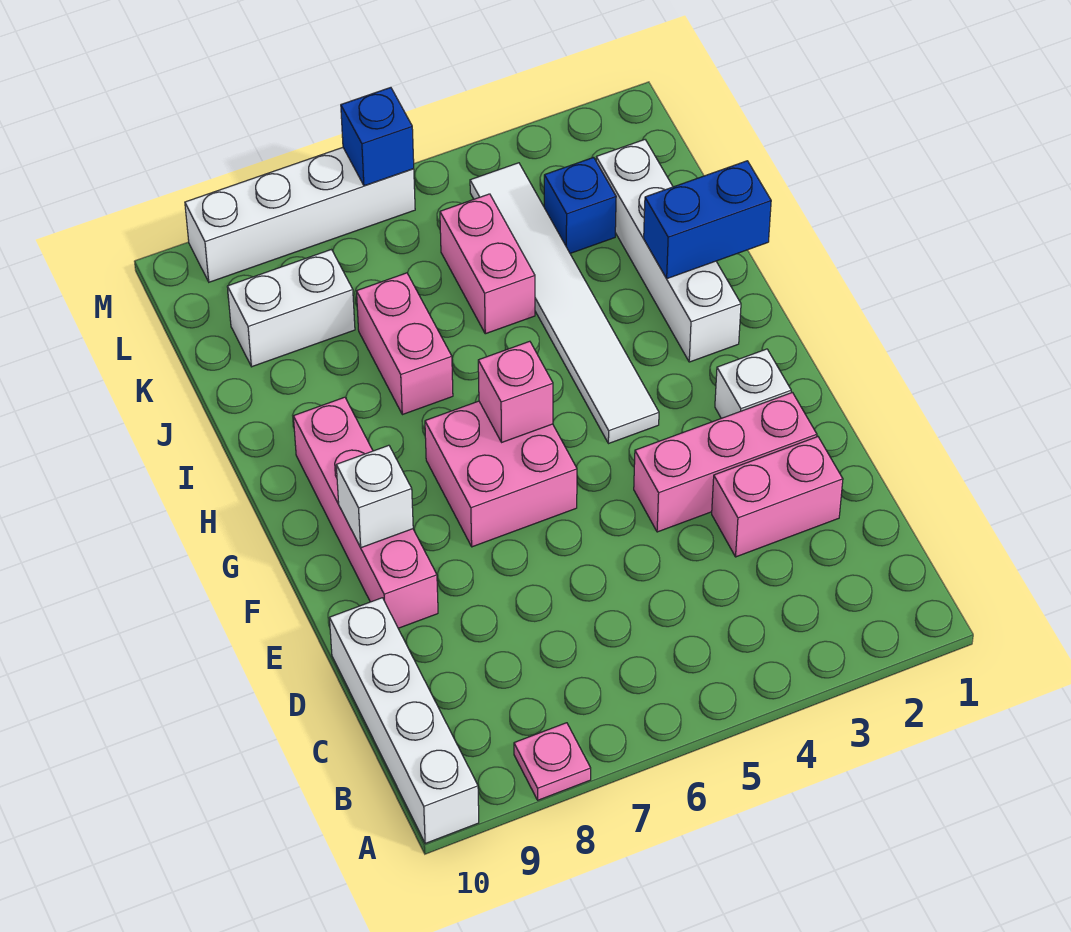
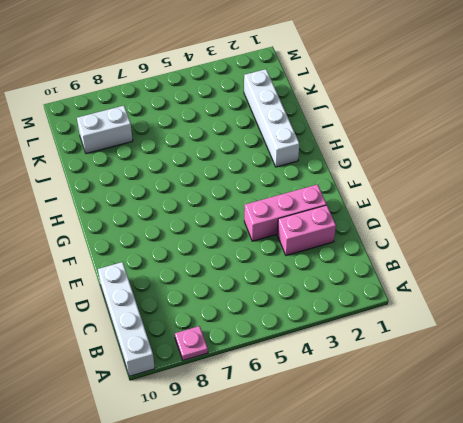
none -> pink 1x4 brick [293,397,438,628]
none -> white 1x1 brick [715,349,791,418]
none -> pink 2x2 brick [425,401,577,547]

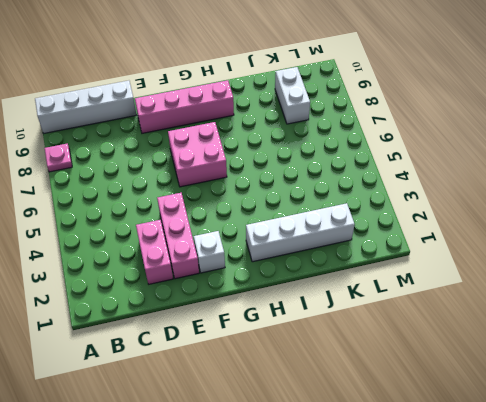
none -> white 1x6 tile [470,163,659,444]
none -> pink 1x2 brick [357,273,453,415]
none -> pink 1x2 brick [440,194,535,334]

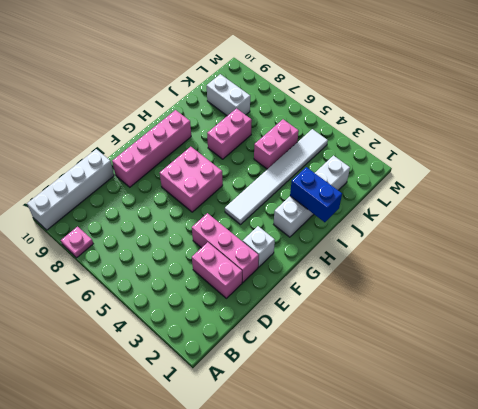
none -> blue 1x1 brick [544,157,616,253]
none -> white 1x4 brick [185,148,415,282]
none -> white 1x1 brick [336,445,413,548]

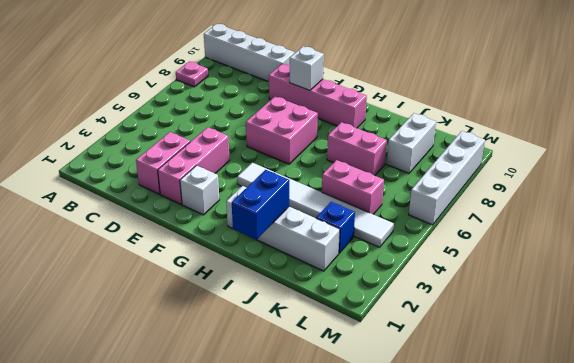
none -> pink 1x1 brick [478,341,553,442]
none -> blue 1x1 brick [341,88,414,186]

